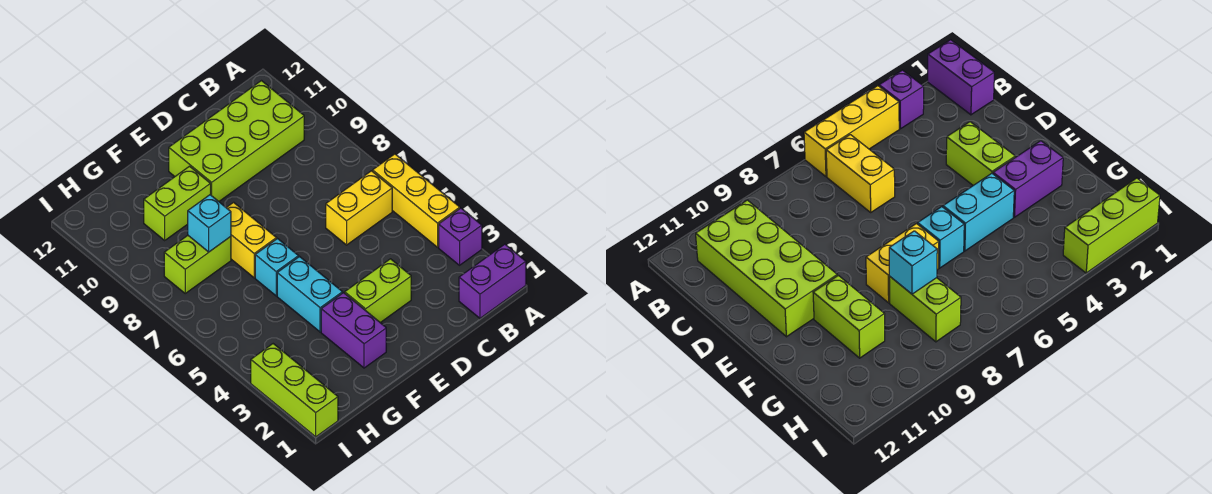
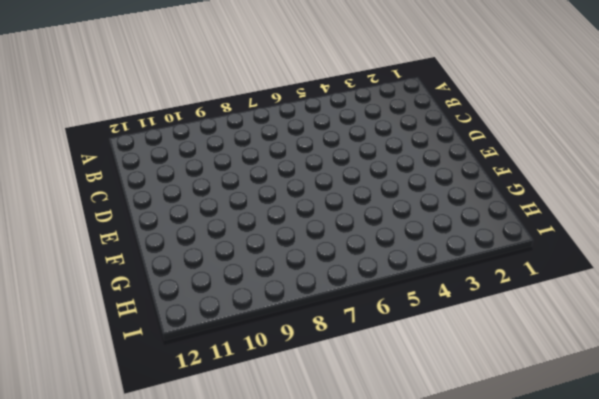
none -> purple 1x2 brick [459,244,526,318]
none -> purple 1x1 brick [439,208,482,265]
none -> yellow 1x3 brick [373,154,460,247]

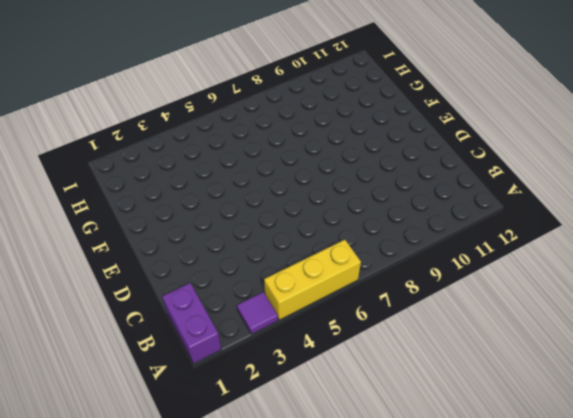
purple 1x1 tile [237,292,278,334] -> purple 1x1 brick [439,208,482,265]
none -> yellow 1x2 brick [326,171,392,245]
none -> lime 2x4 brick [169,81,304,201]
none -> lime 1x2 brick [345,259,411,323]

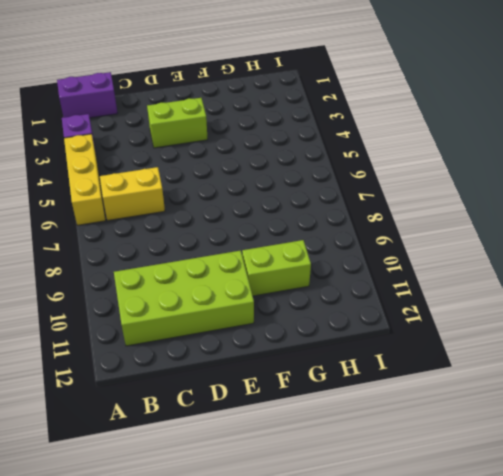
none -> purple 1x2 brick [321,293,386,368]
none -> cyan 1x2 brick [277,257,343,332]
none -> cyan 1x1 brick [255,239,299,296]

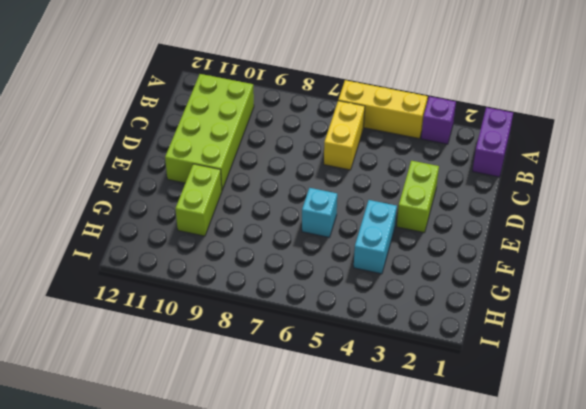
cyan 1x2 brick [354,200,397,274] -> cyan 1x2 brick turned to [277,257,343,332]
none -> purple 1x2 brick [321,293,386,368]
none -> yellow 1x2 brick [226,202,277,278]
none -> lime 1x2 brick [164,235,231,293]

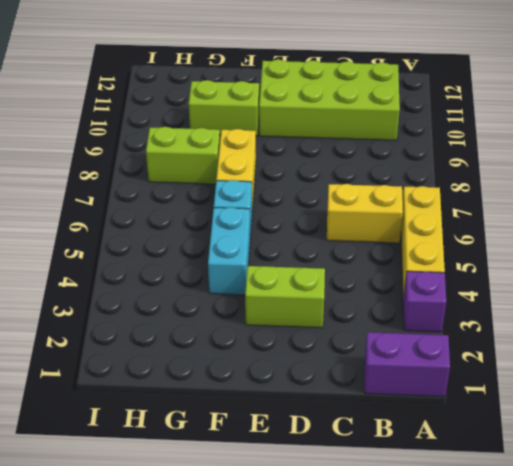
none -> purple 1x2 brick [321,293,386,368]
none -> lime 1x3 brick [251,344,338,437]
none -> cyan 1x1 brick [188,195,231,252]

